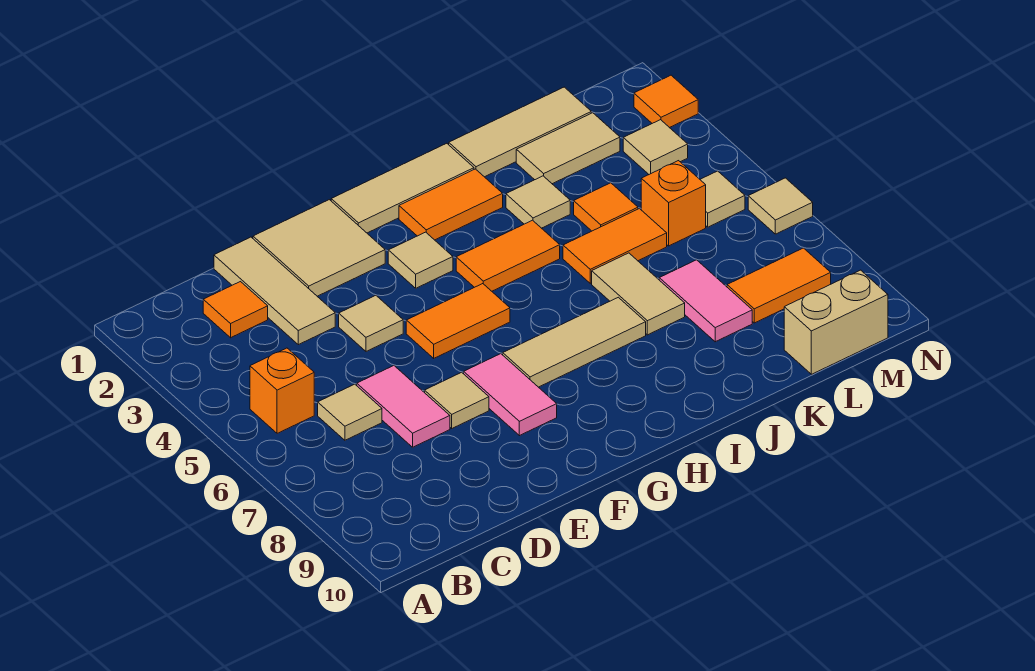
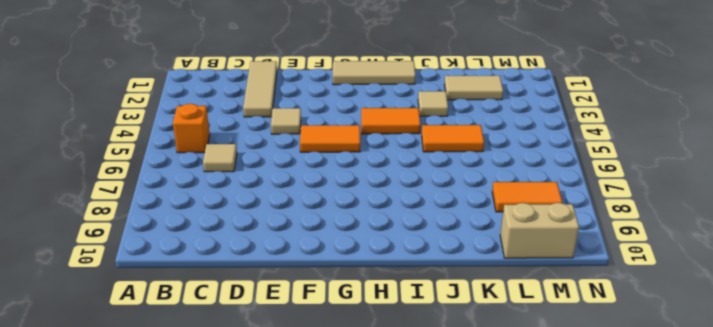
none -> orange 1x1 tile [203,282,268,338]
none -> pink 1x2 tile [357,366,450,447]
none -> tan 2x2 tile [253,200,385,296]

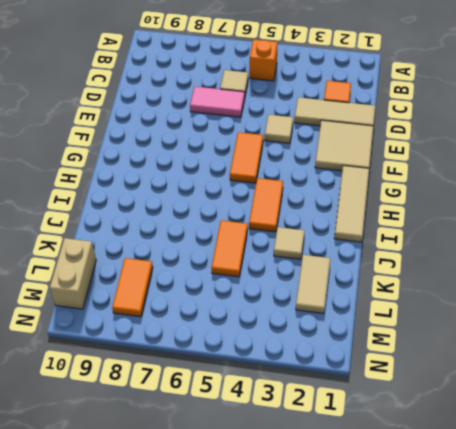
none -> tan 1x1 tile [425,372,489,428]
none -> pink 1x2 tile [464,354,557,436]
none -> tan 1x1 tile [388,232,453,288]

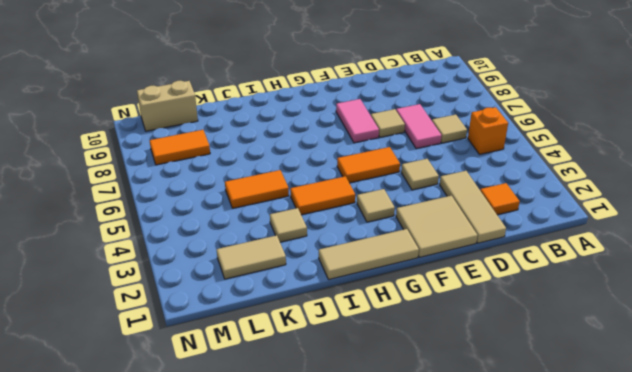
none -> tan 1x3 tile [503,297,646,387]
none -> orange 1x2 tile [399,169,503,240]
none -> tan 1x3 tile [449,87,591,177]

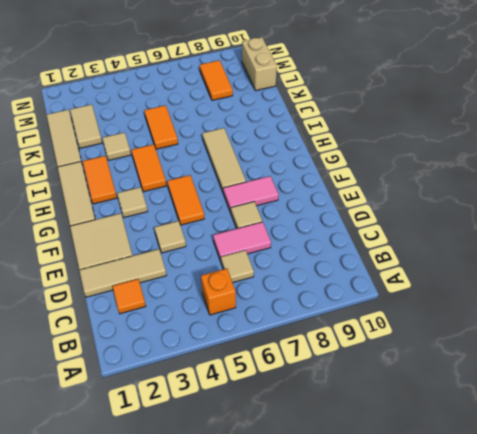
none -> tan 1x2 tile [592,253,685,335]
none -> orange 1x1 tile [574,183,638,231]
none -> pink 1x2 tile [659,260,752,342]

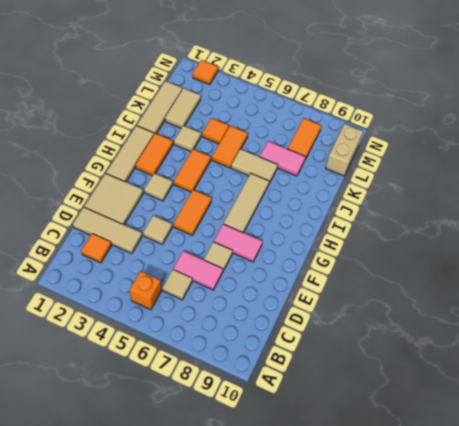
none -> orange 1x1 brick [641,161,706,246]
none -> tan 1x1 tile [623,120,688,174]
none -> tan 1x1 tile [700,171,745,227]

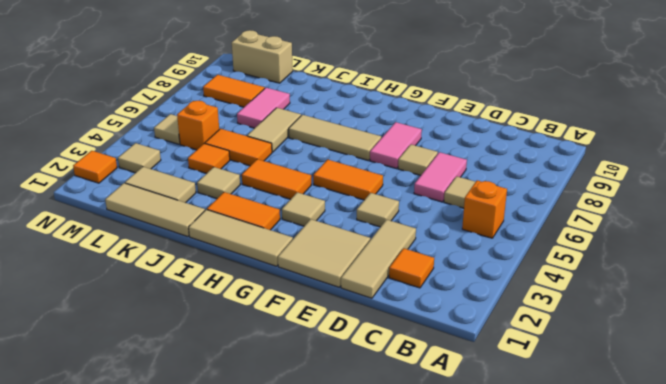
none -> tan 1x1 tile [748,178,813,234]

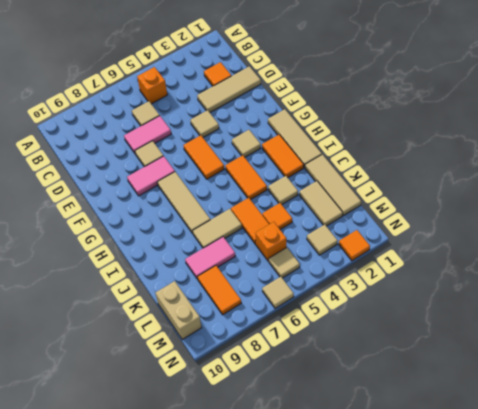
none -> tan 2x2 tile [253,200,385,296]

